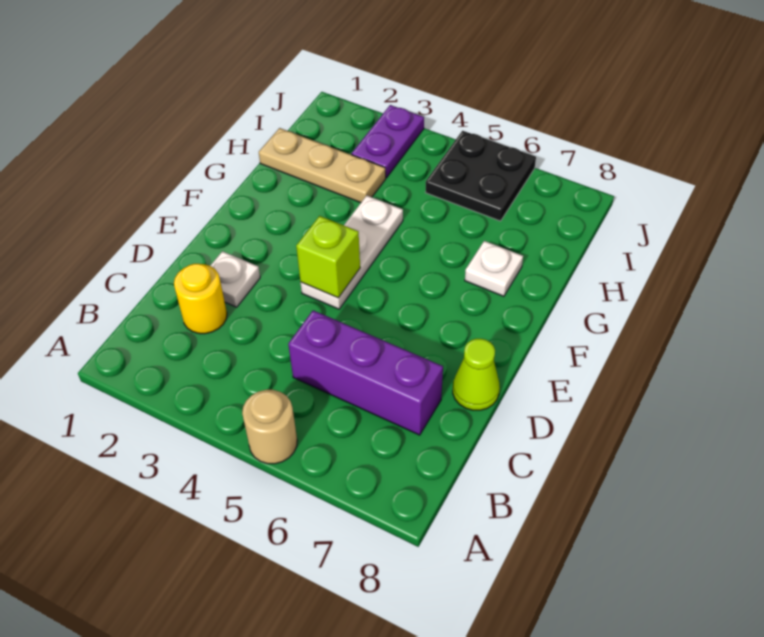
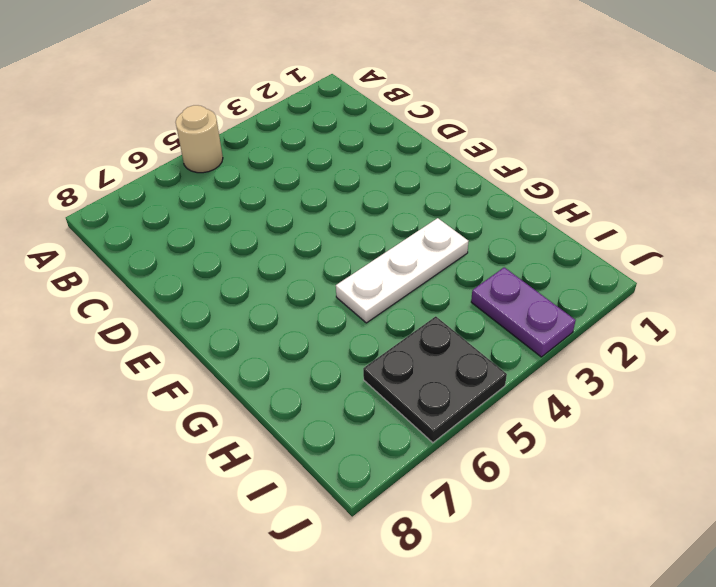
white 1x3 plate [336,218,469,323] -> white 1x3 plate turned to [301,196,403,309]
none -> yellow 1x1 round brick [174,264,227,334]
none -> purple 1x3 brick [288,310,443,435]

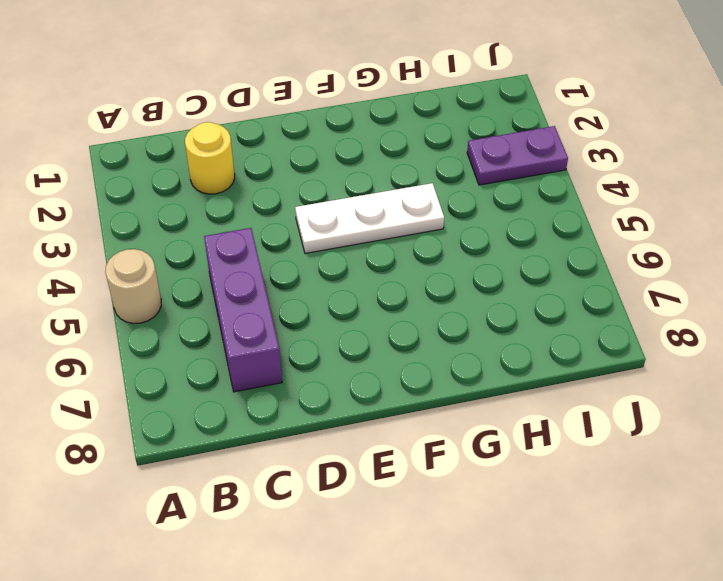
none -> white 1x1 plate [210,251,260,307]
none -> lime 1x1 cone [453,339,500,410]

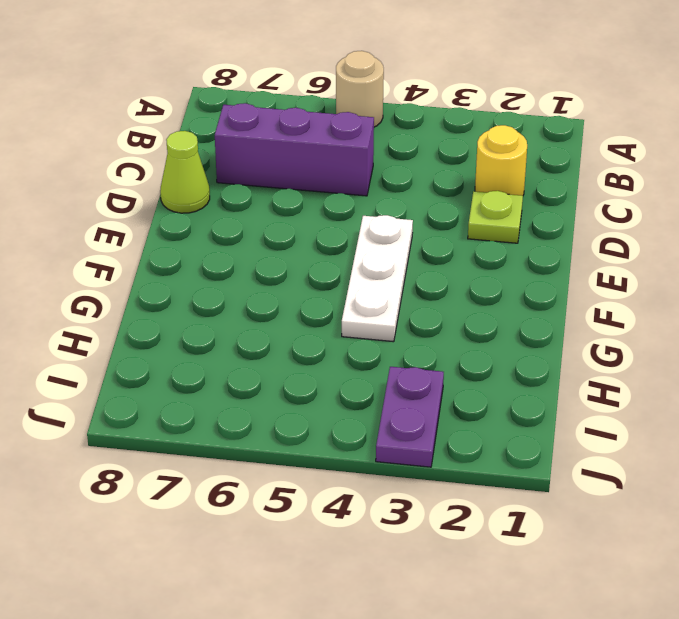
lime 1x1 plate [468,191,523,243] -> white 1x1 plate [210,251,260,307]
none -> white 1x1 plate [465,241,523,296]
none -> tan 1x3 plate [259,128,386,203]

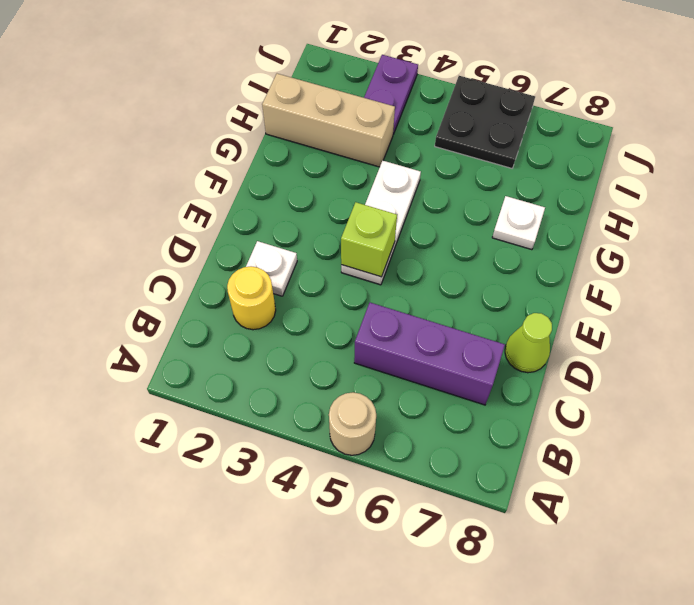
tan 1x3 brick [262,74,395,167] -> tan 1x3 plate [259,128,386,203]

